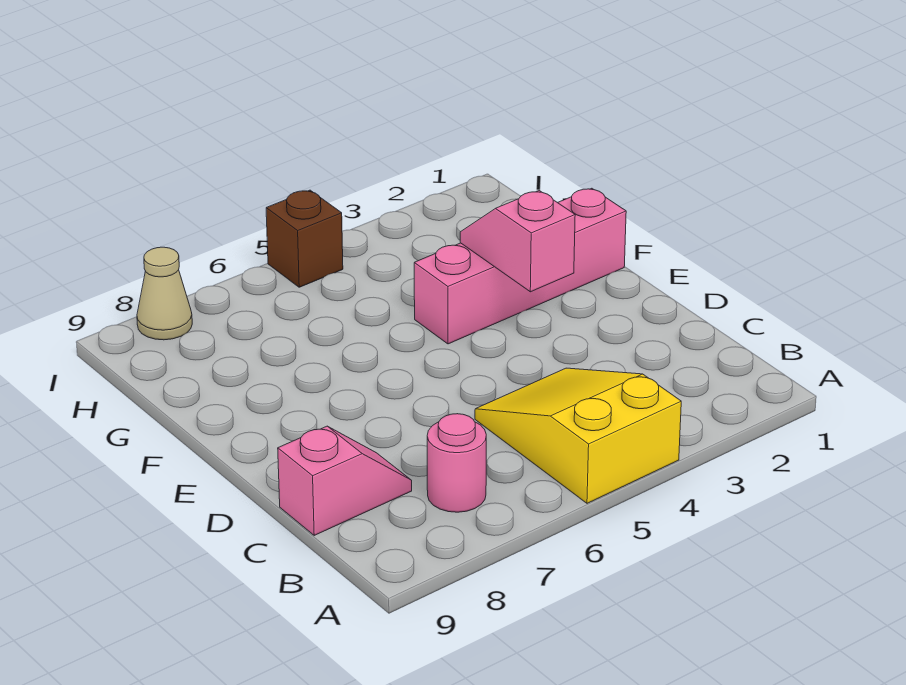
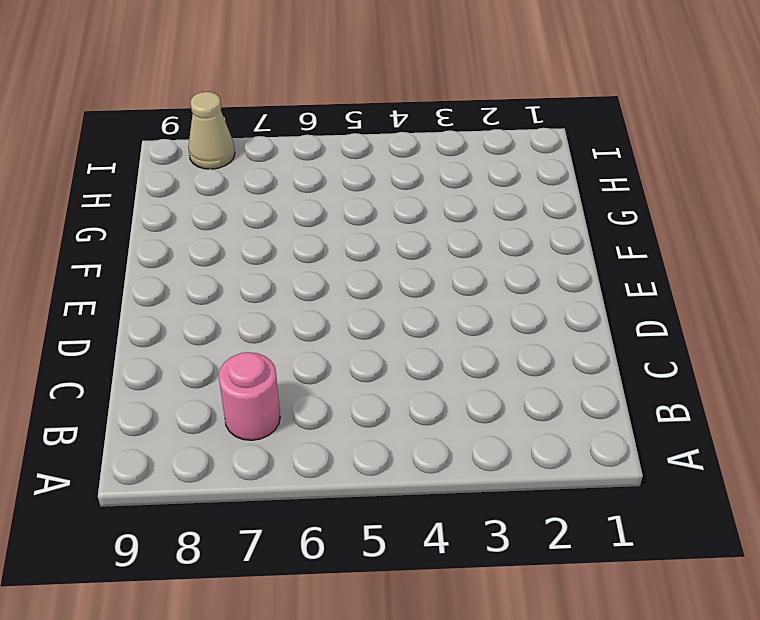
none -> yellow 2x3 slope [475,368,681,503]
none -> pink 1x2 slope [278,426,412,535]

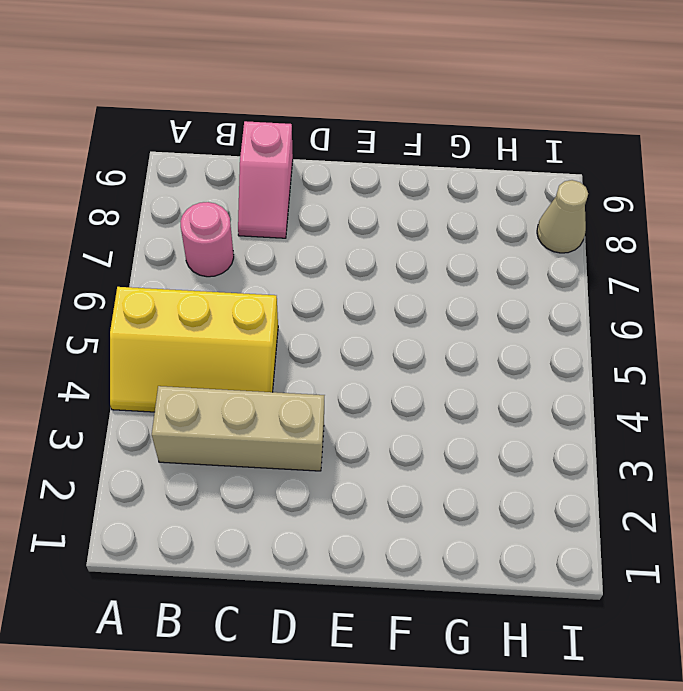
yellow 2x3 slope [110,287,278,412] -> yellow 2x3 slope turned to [475,368,681,503]
tan 1x3 brick [152,386,324,471] -> none
none -> pink 1x4 brick [414,188,626,344]
none -> brown 1x1 brick [266,190,343,287]

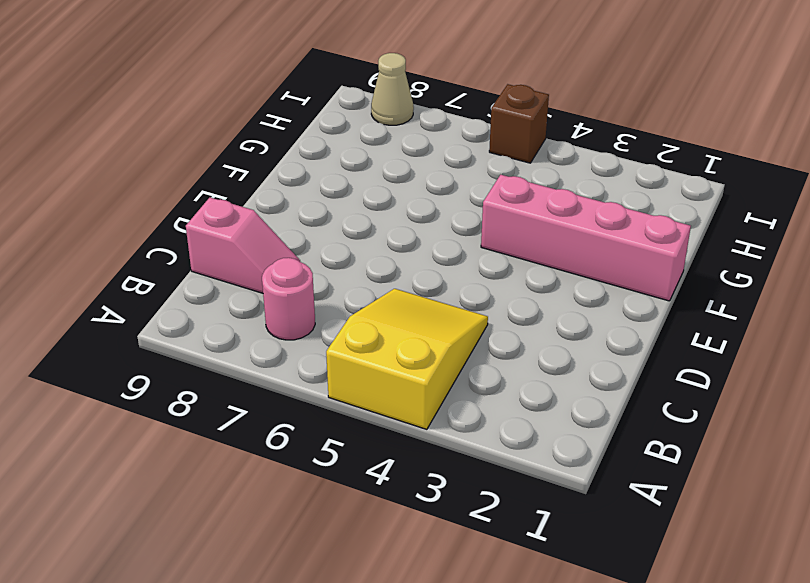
none -> pink 1x2 slope [460,191,575,292]

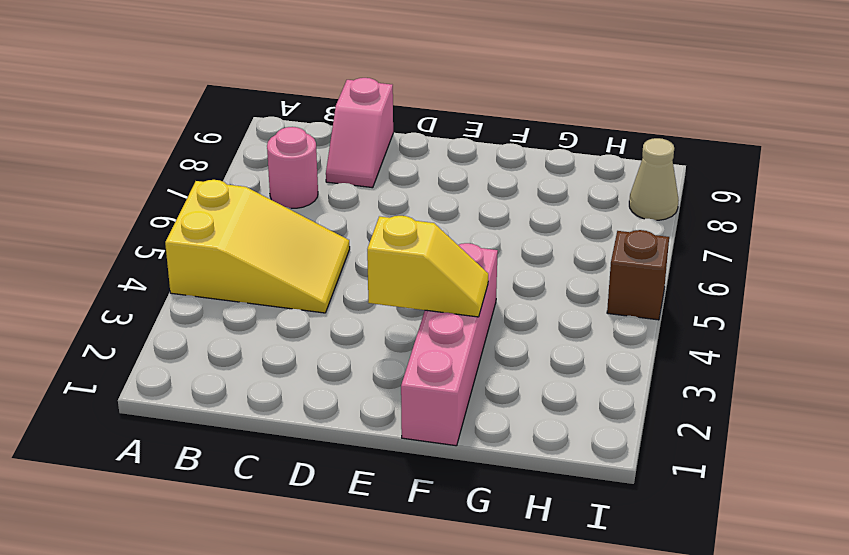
yellow 1x2 slope [367,216,488,317] -> pink 1x2 slope [460,191,575,292]

